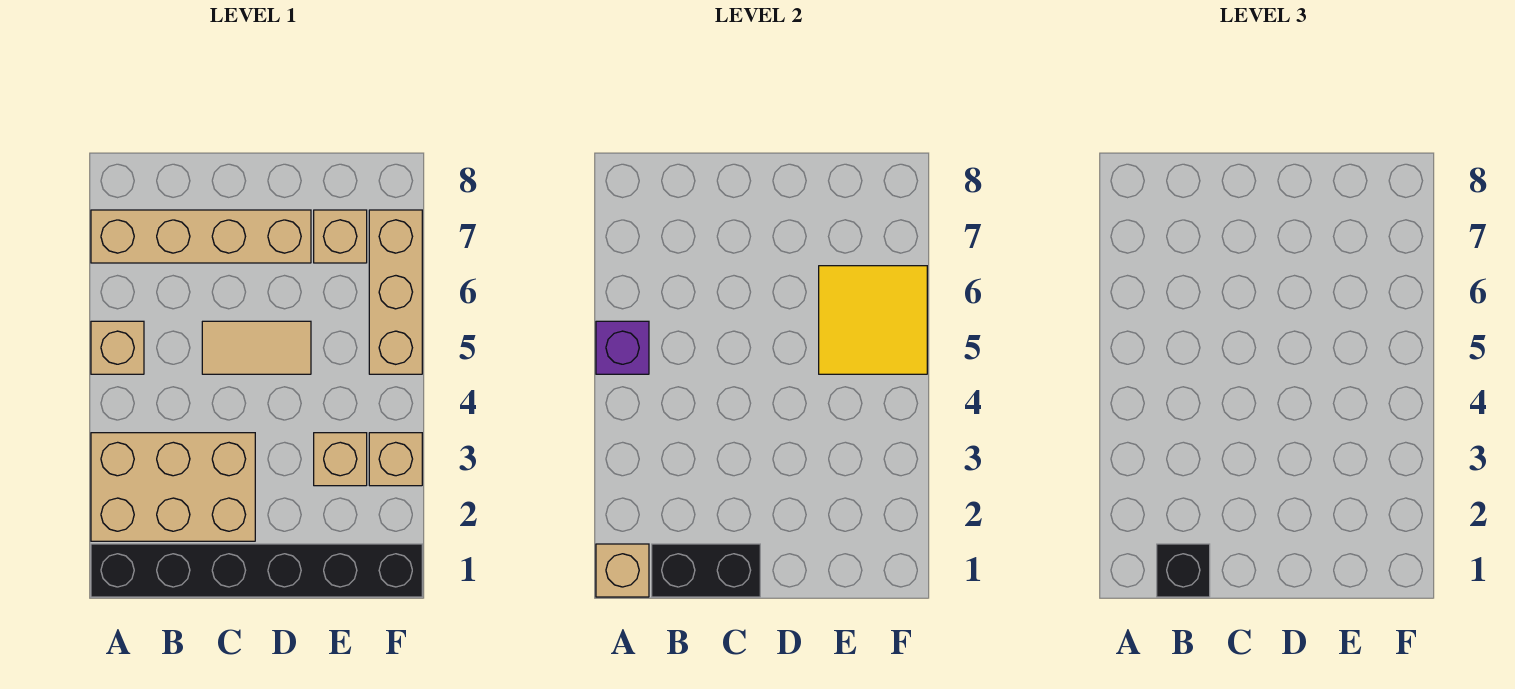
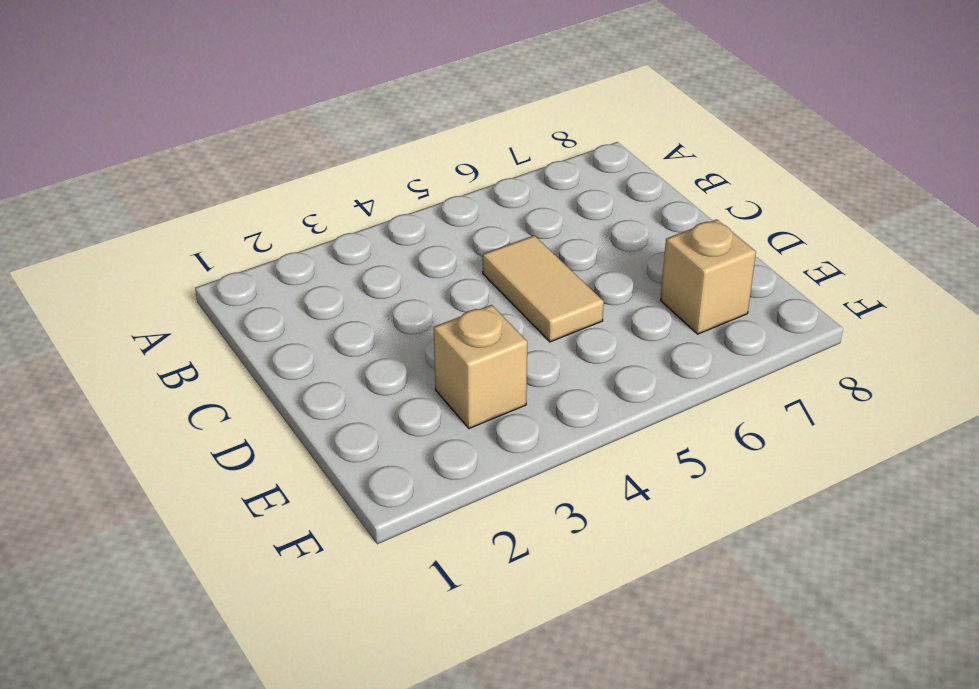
none -> black 1x6 brick [91,544,422,597]
none -> tan 2x3 brick [91,433,255,541]
none -> tan 1x1 brick [91,321,144,374]

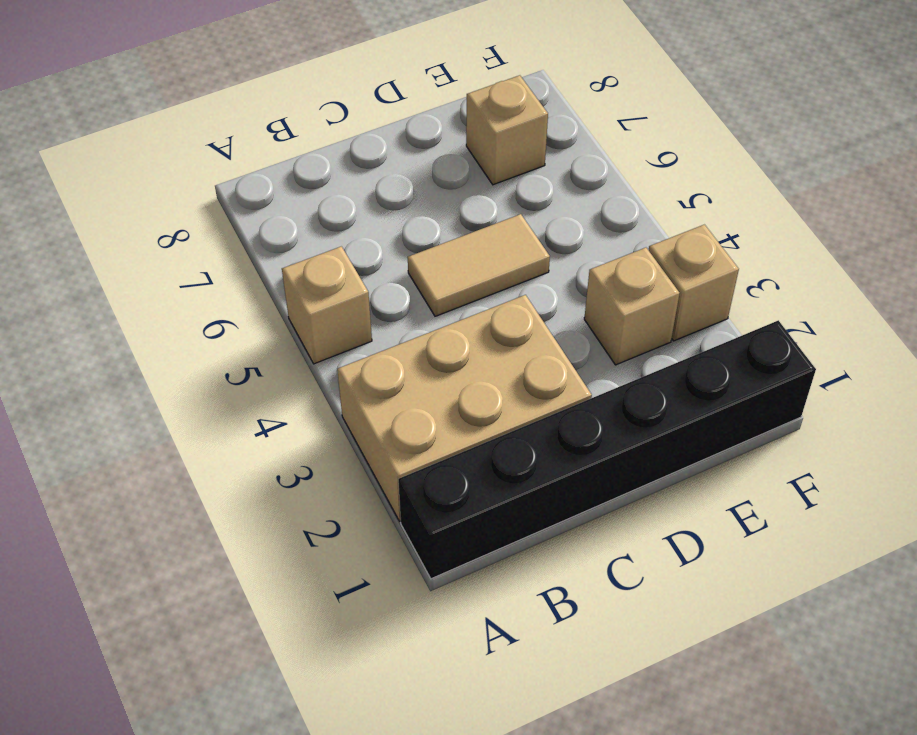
none -> tan 1x4 brick [91,210,311,263]
none -> tan 1x3 brick [369,210,422,374]
none -> tan 1x1 brick [596,544,649,597]

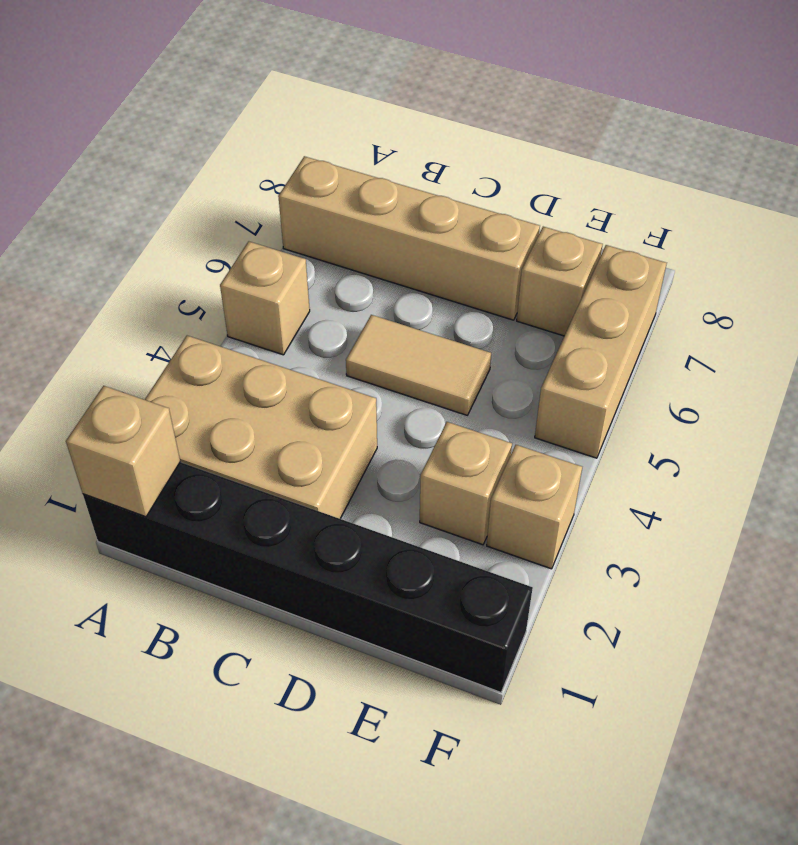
none -> purple 1x1 brick [596,321,649,374]
none -> black 1x2 brick [652,544,760,597]
none -> yellow 2x2 tile [819,266,927,374]

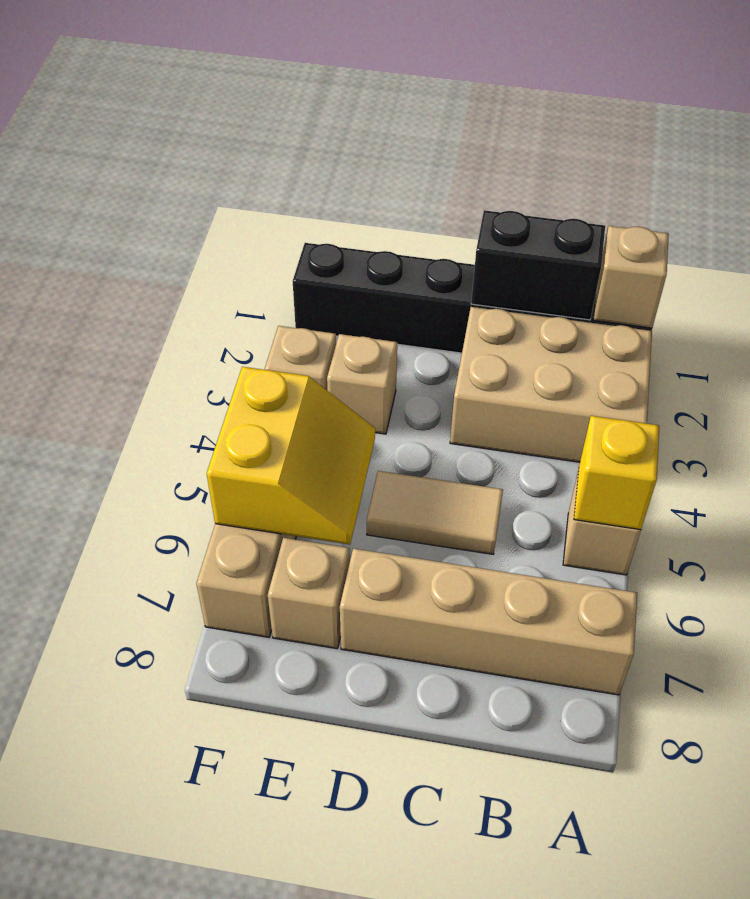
yellow 1x1 brick [574,416,659,530] -> purple 1x1 brick [596,321,649,374]
yellow 2x2 slope [207,367,375,545] -> yellow 2x2 tile [819,266,927,374]
none -> black 1x1 brick [1157,544,1210,597]

